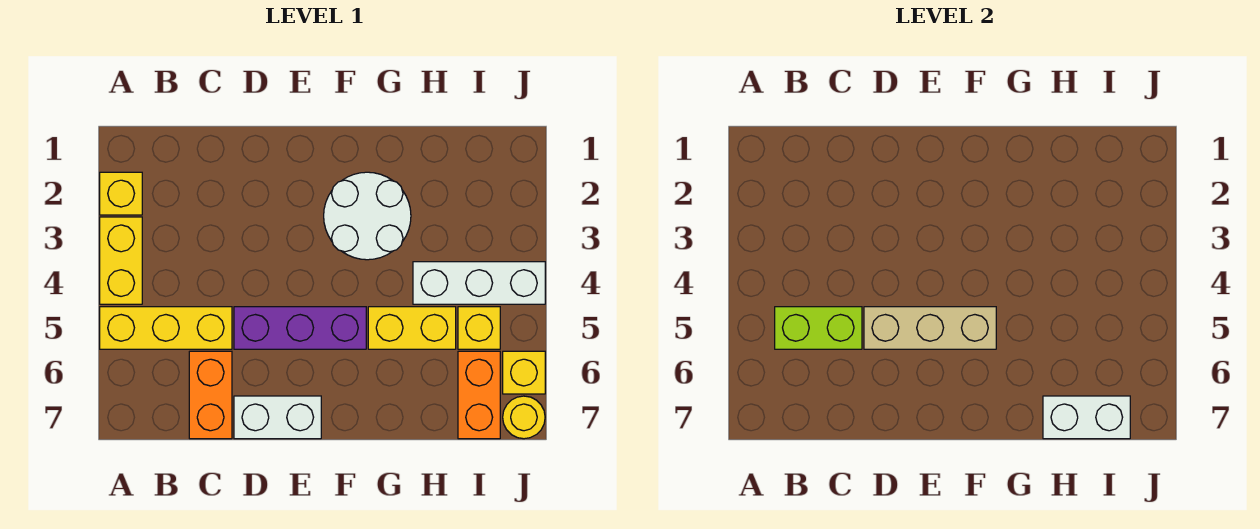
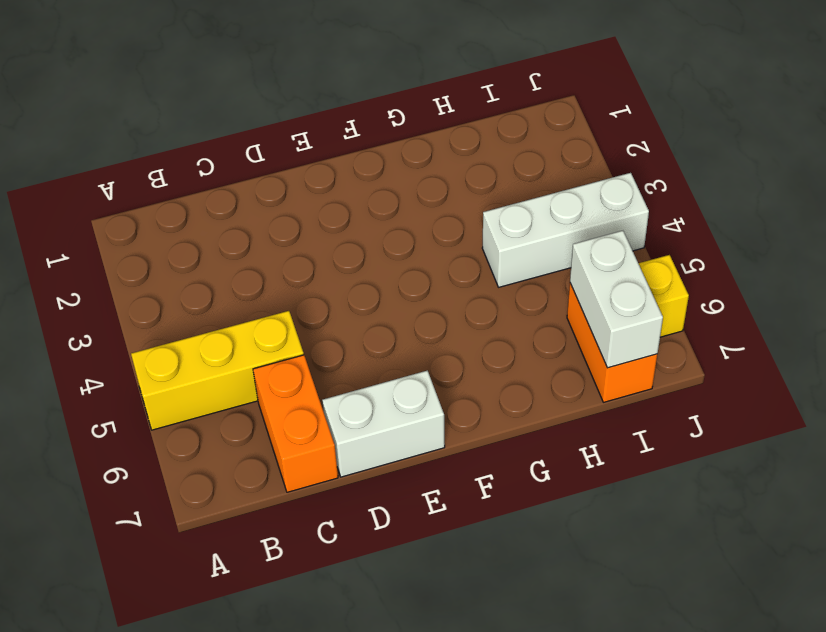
white 1x2 brick [570,231,663,368] -> white 1x2 brick turned to [1043,396,1130,439]
none -> yellow 1x1 brick [100,172,142,215]
none -> yellow 1x2 brick [100,217,142,304]
none -> purple 1x3 brick [234,307,366,349]

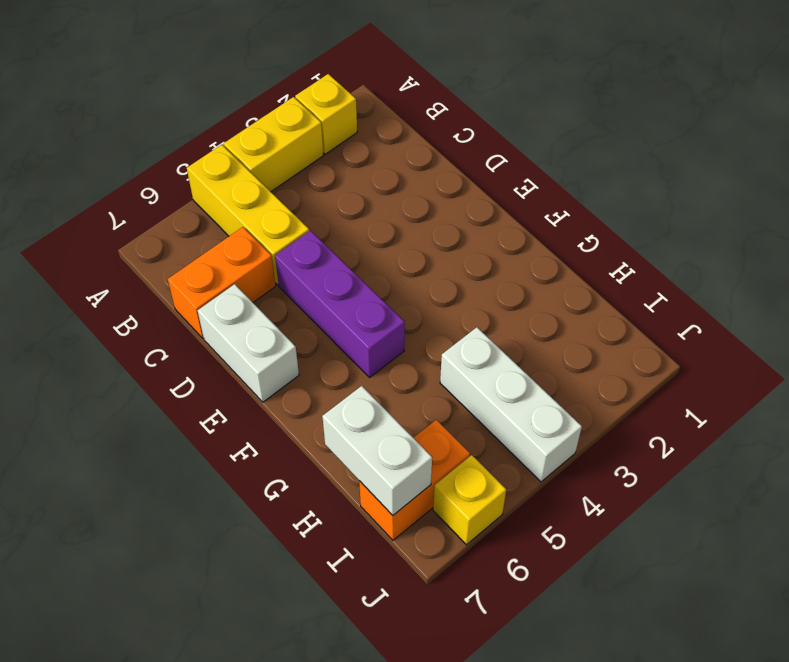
none -> white 2x2 round brick [324,172,411,260]
none -> yellow 1x2 brick [368,307,456,349]
none -> yellow 1x1 brick [458,307,500,349]

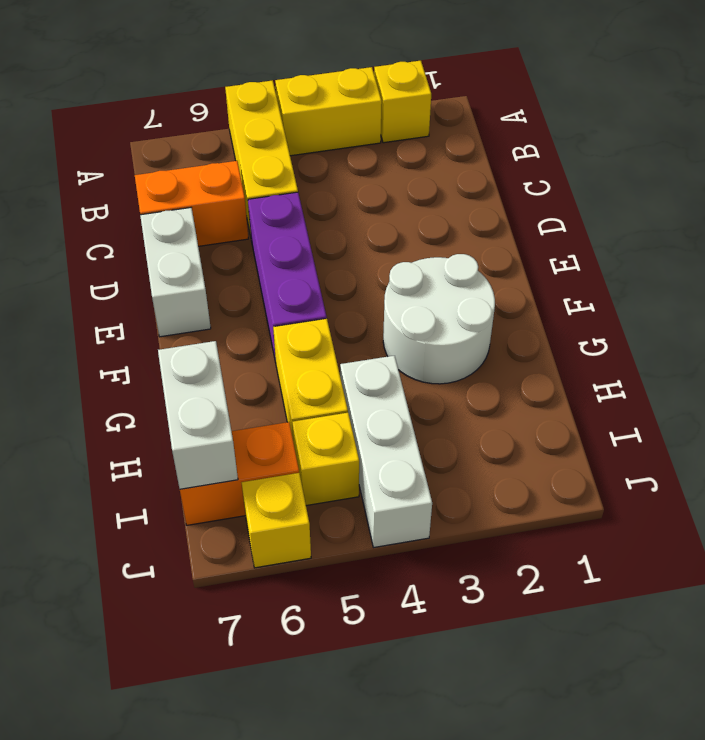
none -> yellow 1x1 round brick [503,396,545,439]
none -> lime 1x2 brick [775,307,862,349]
none -> tan 1x3 brick [864,307,996,349]

